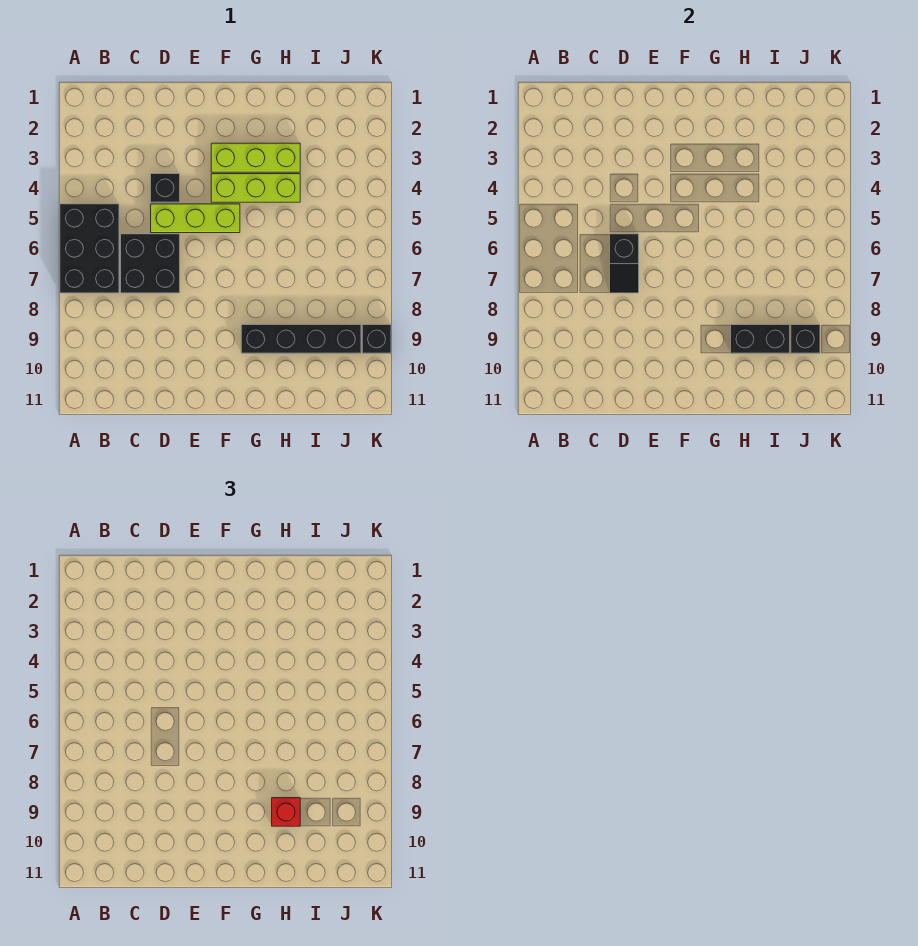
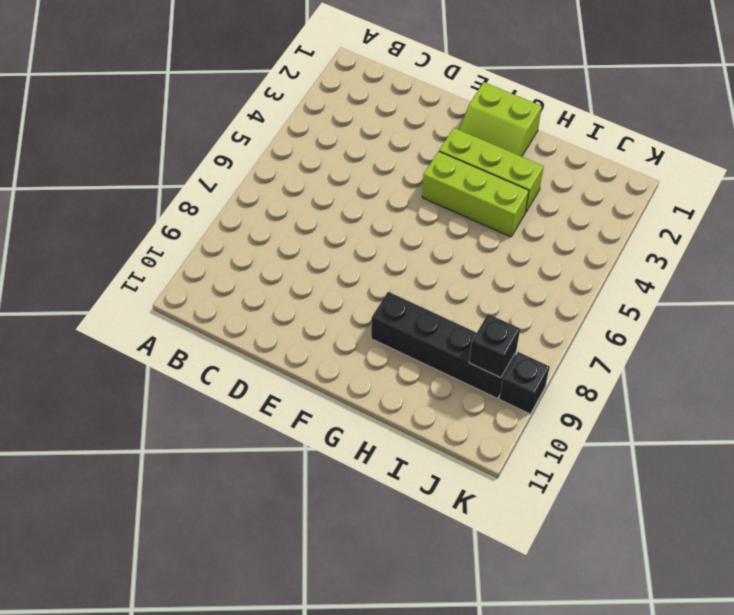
lime 2x2 slope [459,82,542,157] -> none
none -> black 2x3 brick [60,204,119,293]
none -> black 2x2 brick [121,234,180,293]
none -> black 1x1 brick [151,174,180,202]

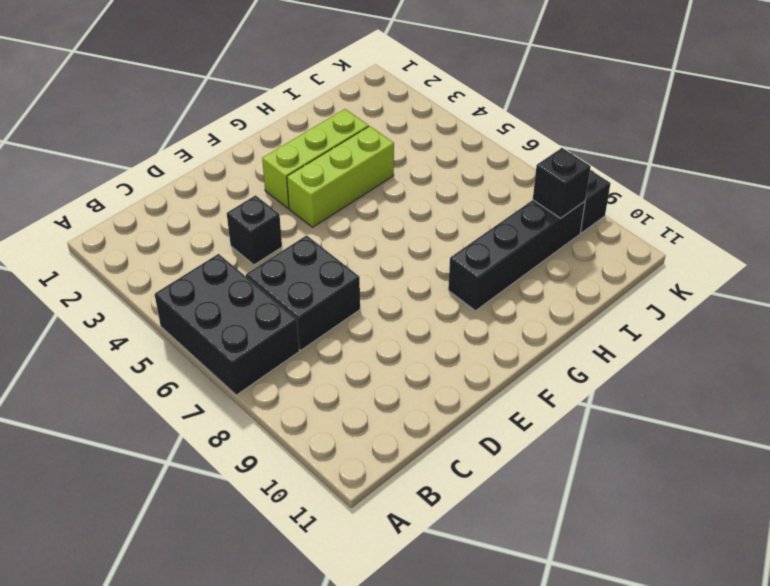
none -> lime 1x3 brick [151,204,240,233]
none -> black 1x2 slope [610,234,639,293]
none -> black 1x2 brick [731,325,790,353]

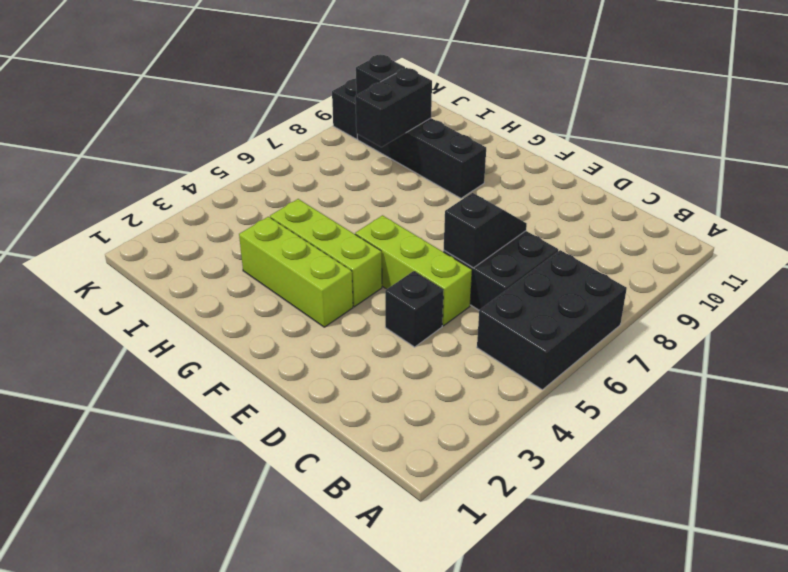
black 1x2 brick [355,68,432,147] -> black 1x2 brick turned to [731,325,790,353]
none -> red 1x1 brick [272,798,300,826]

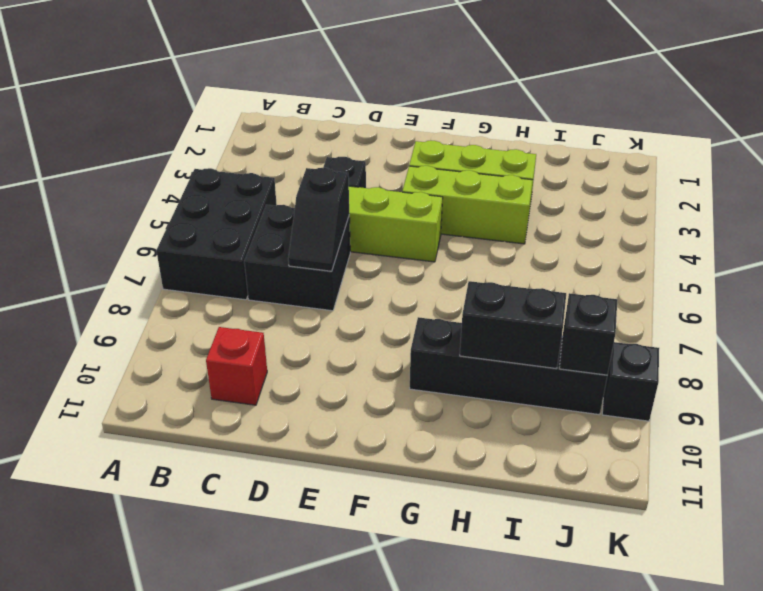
red 1x1 brick [206,327,267,405] -> red 1x1 brick moved to [272,798,300,826]

